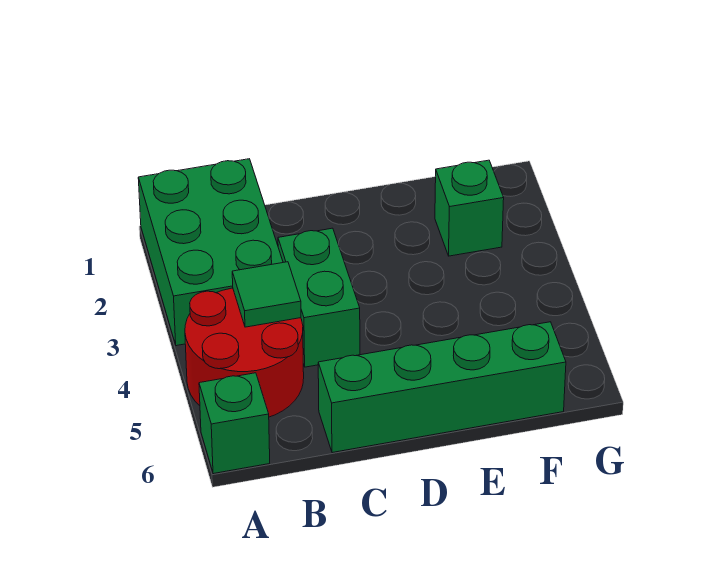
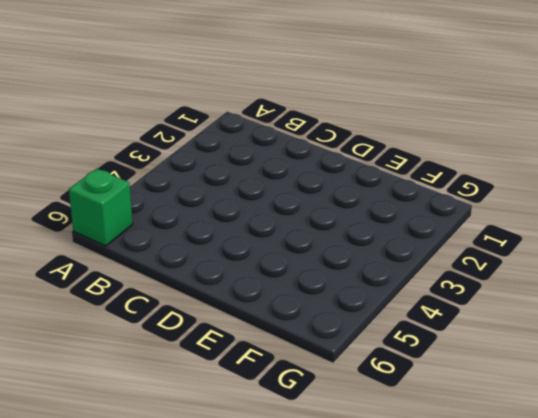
none -> green 2x3 brick [138,159,283,346]
none -> red 2x2 round brick [185,288,304,417]

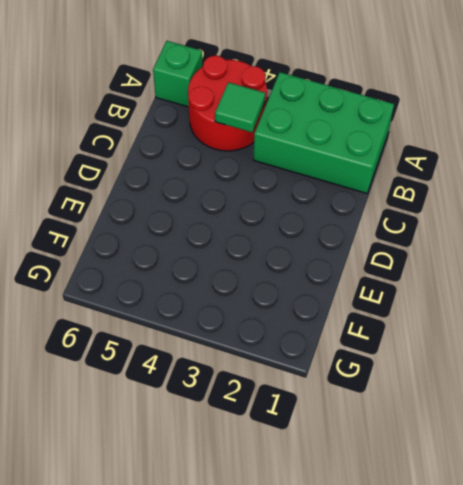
none -> green 1x2 brick [278,228,360,367]
none -> green 1x4 brick [318,322,566,453]

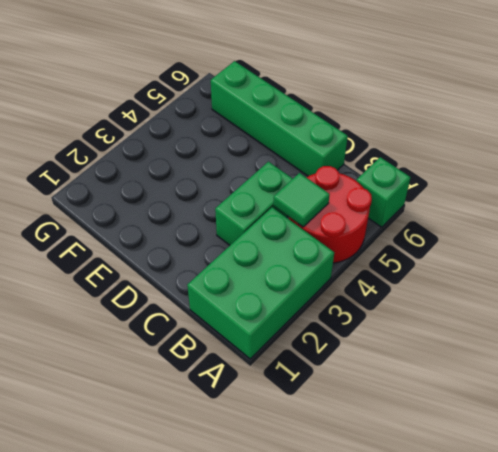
none -> green 1x1 brick [435,160,504,256]

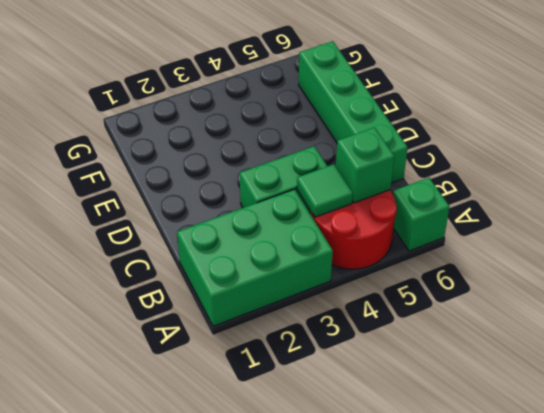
green 1x1 brick [336,128,394,203] -> green 1x1 brick moved to [435,160,504,256]

